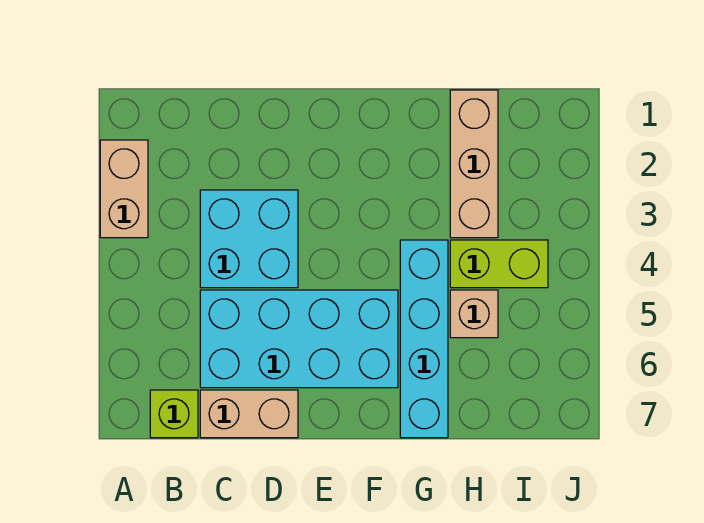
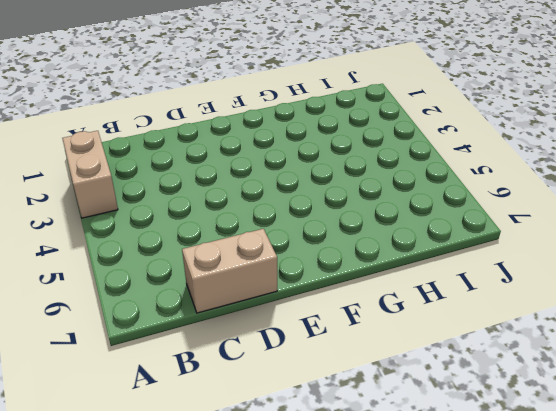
none -> lime 1x1 brick [150,390,198,438]
none -> cyan 2x2 brick [200,190,298,288]

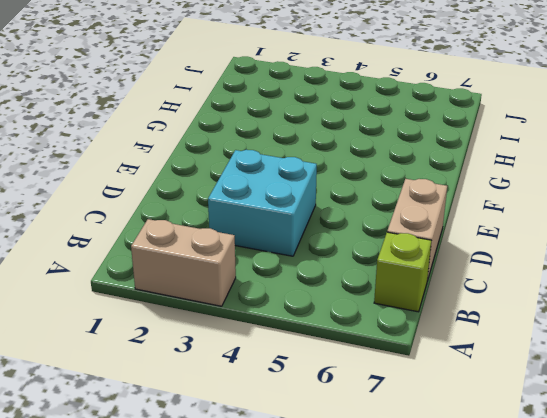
none -> cyan 2x4 brick [200,290,398,388]
none -> cyan 1x4 brick [400,240,448,438]

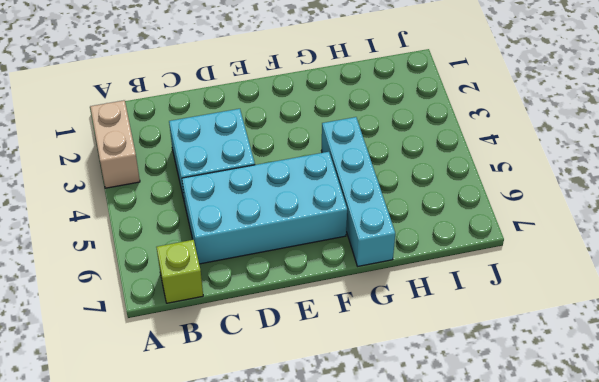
none -> tan 1x2 brick [200,390,298,438]
none -> tan 1x3 brick [450,90,498,238]

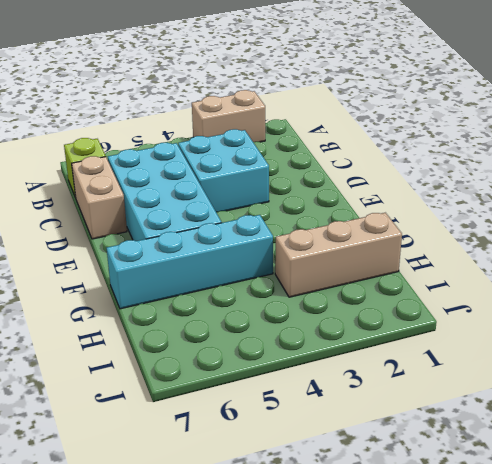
none -> lime 1x2 brick [450,240,548,288]
none -> tan 1x1 brick [450,290,498,338]

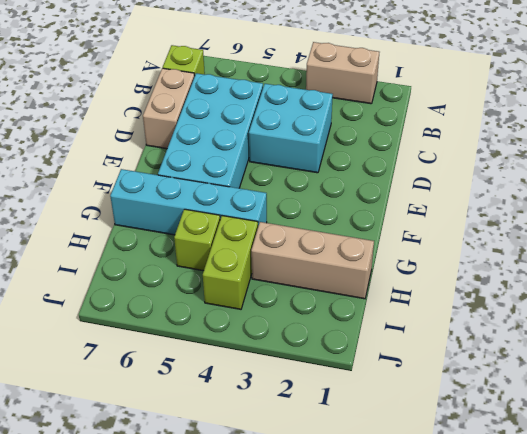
lime 1x1 brick [174,209,220,271] -> tan 1x1 brick [450,290,498,338]

